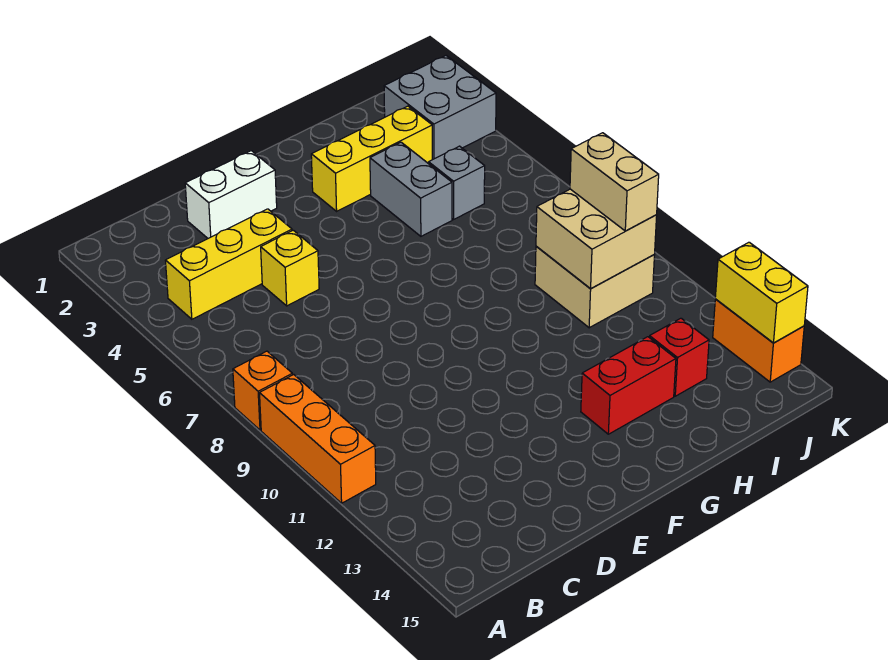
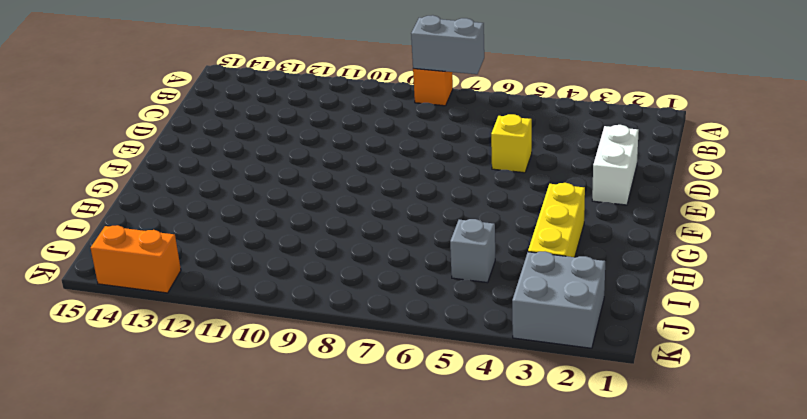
grey 1x2 brick [411,15,484,74] -> grey 1x2 brick moved to [370,142,452,236]
none -> orange 1x3 brick [260,375,376,503]
none -> yellow 1x3 brick [165,209,292,319]
none -> red 1x2 brick [581,337,676,434]

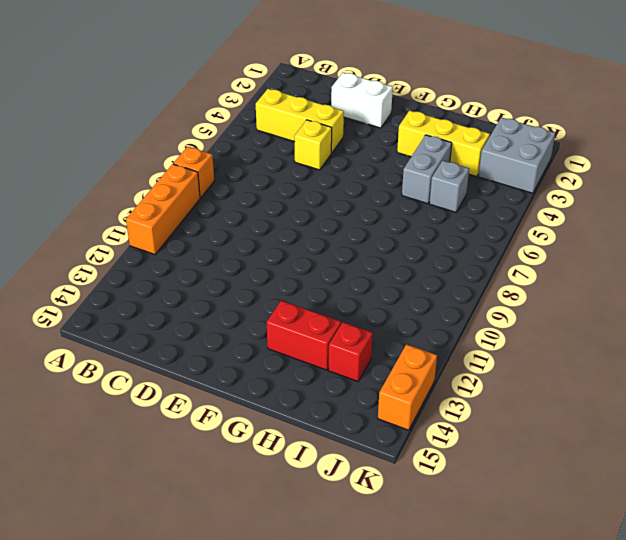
none -> tan 2x2 brick [535,246,654,328]
none -> tan 2x2 brick [536,189,657,288]
none -> yellow 1x2 brick [715,242,808,343]

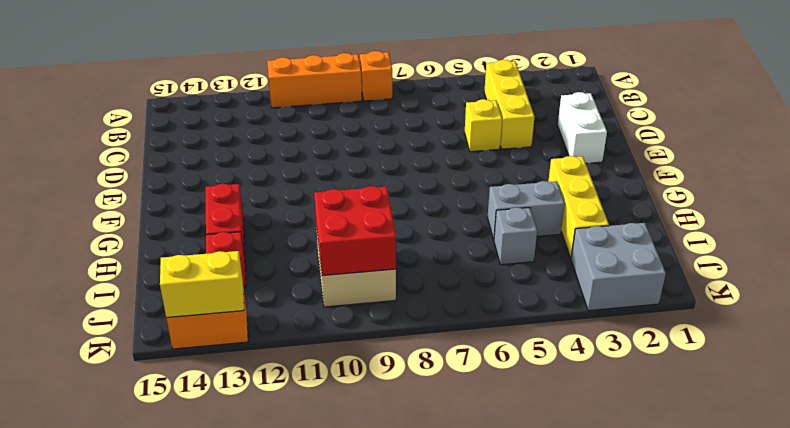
red 2x2 brick [314,186,396,276] -> tan 2x2 brick [536,189,657,288]
none -> tan 1x2 brick [570,133,659,231]

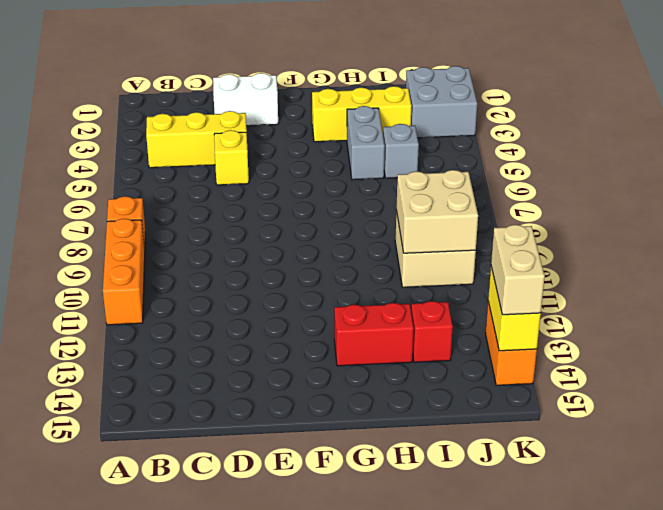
tan 1x2 brick [491,225,545,315] -> tan 1x2 brick moved to [570,133,659,231]

